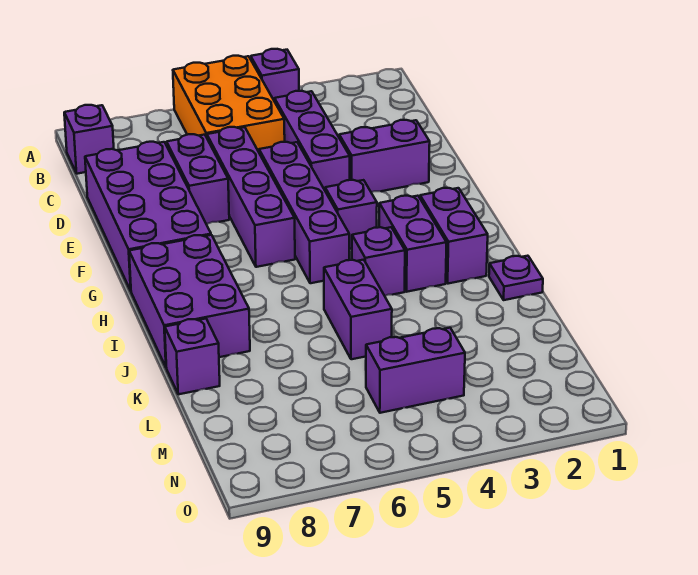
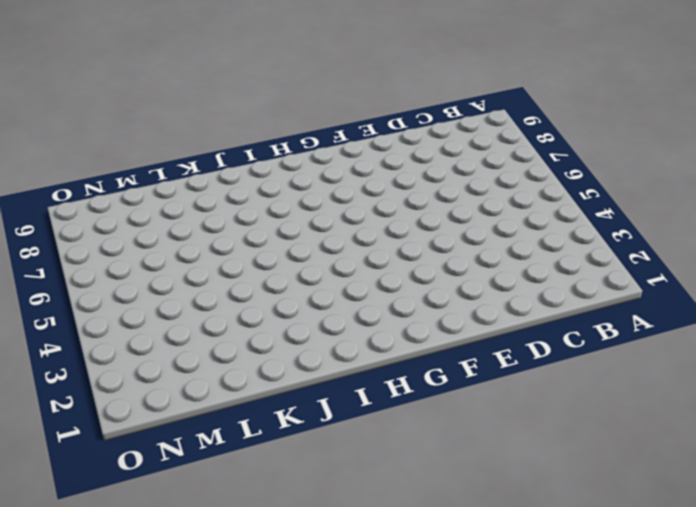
none -> purple 1x1 brick [251,49,299,101]
none -> orange 2x3 brick [173,56,285,152]
none -> purple 1x1 brick [64,105,114,174]

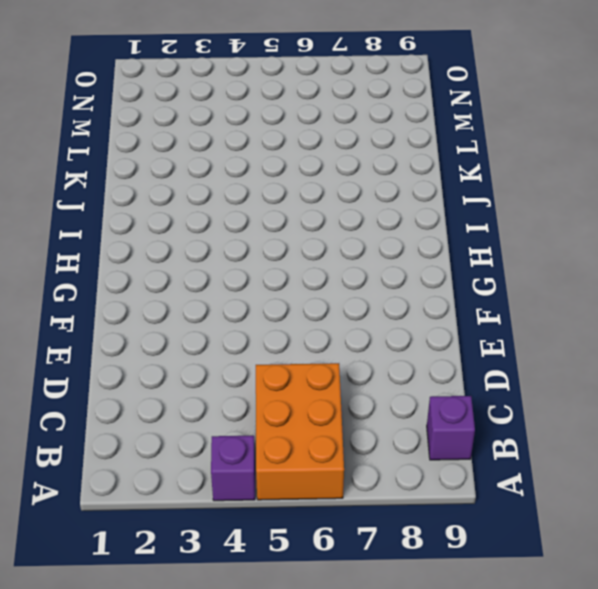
none -> purple 1x3 brick [274,91,350,190]
none -> purple 1x4 brick [207,127,295,267]
none -> purple 1x2 brick [167,134,229,224]

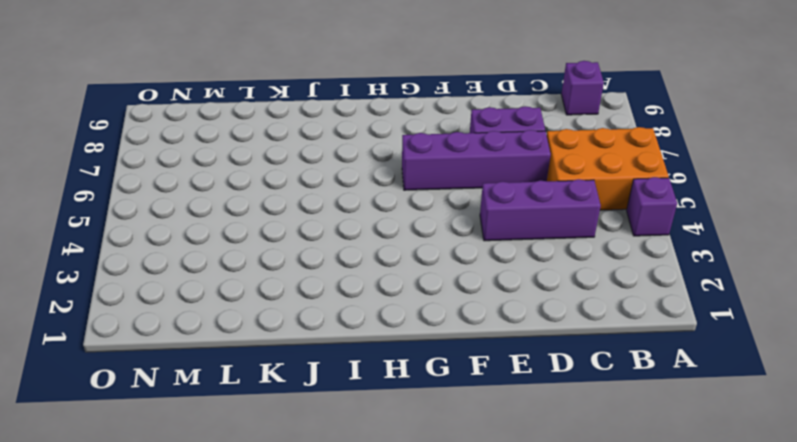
none -> purple 2x4 brick [85,142,211,291]
none -> purple 1x2 brick [339,120,430,192]
none -> purple 1x4 brick [259,142,349,283]

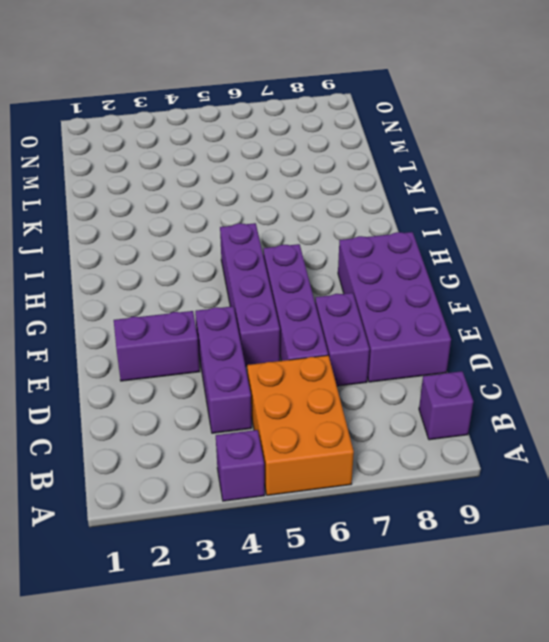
none -> purple 1x1 brick [325,180,377,249]
none -> purple 1x2 brick [420,188,488,284]
none -> purple 1x2 brick [379,196,447,292]

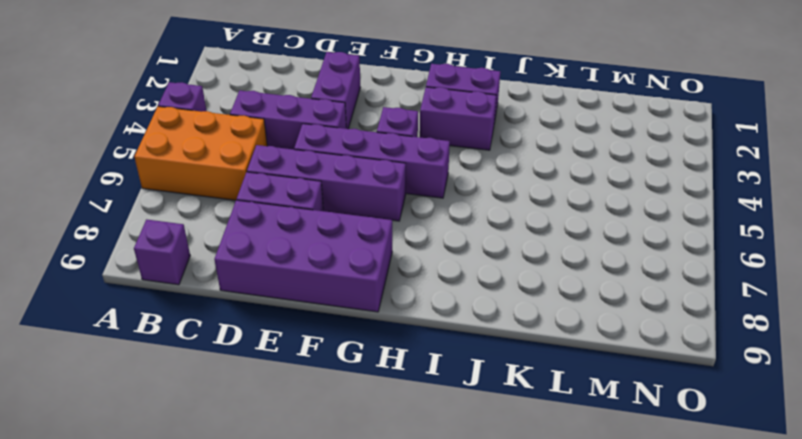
none -> purple 2x3 brick [129,235,250,367]
none -> purple 1x1 brick [352,227,405,296]
none -> purple 1x1 plate [489,256,543,300]

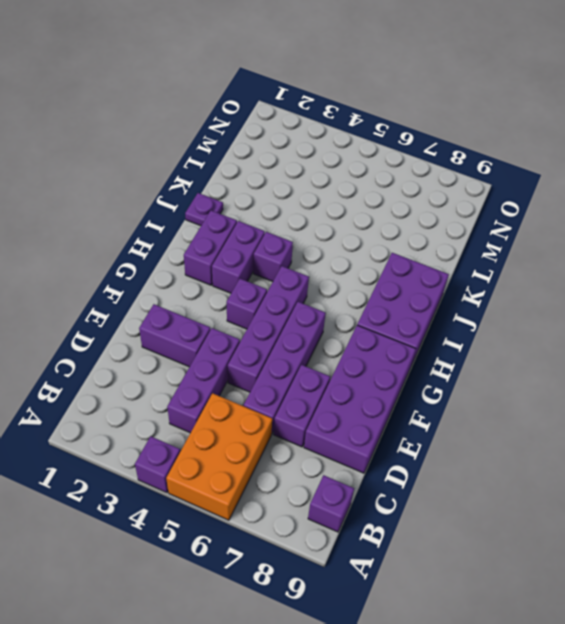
none -> purple 1x2 brick [324,260,392,359]
none -> purple 1x1 brick [165,319,220,394]
none -> purple 1x2 brick [366,328,465,413]

